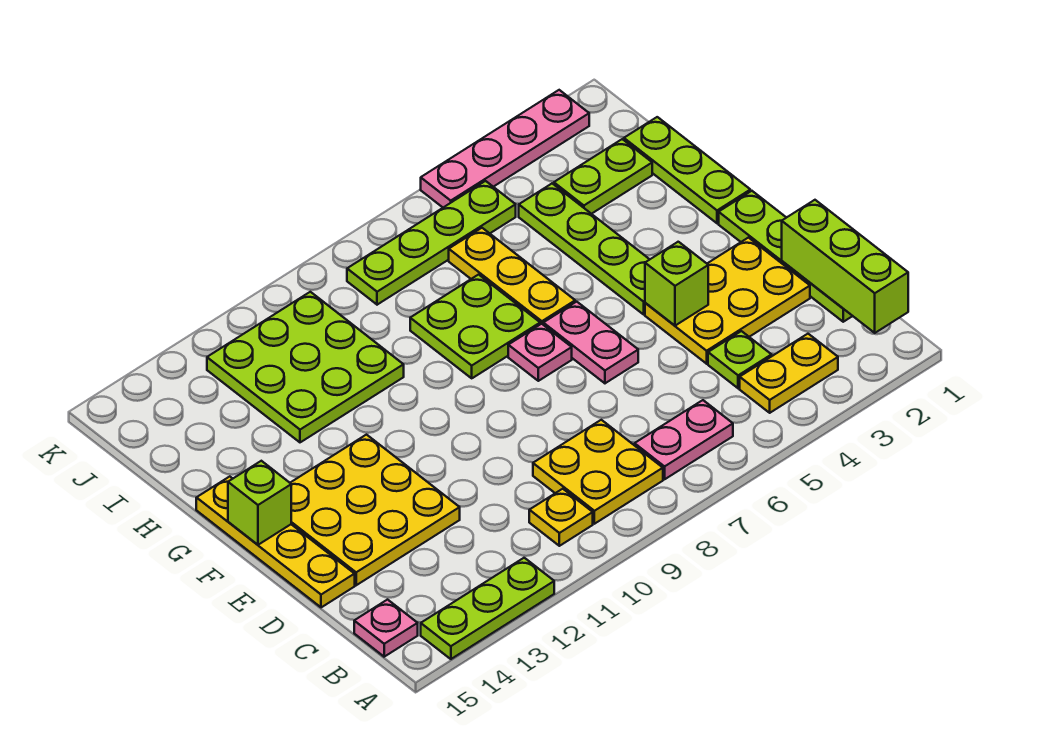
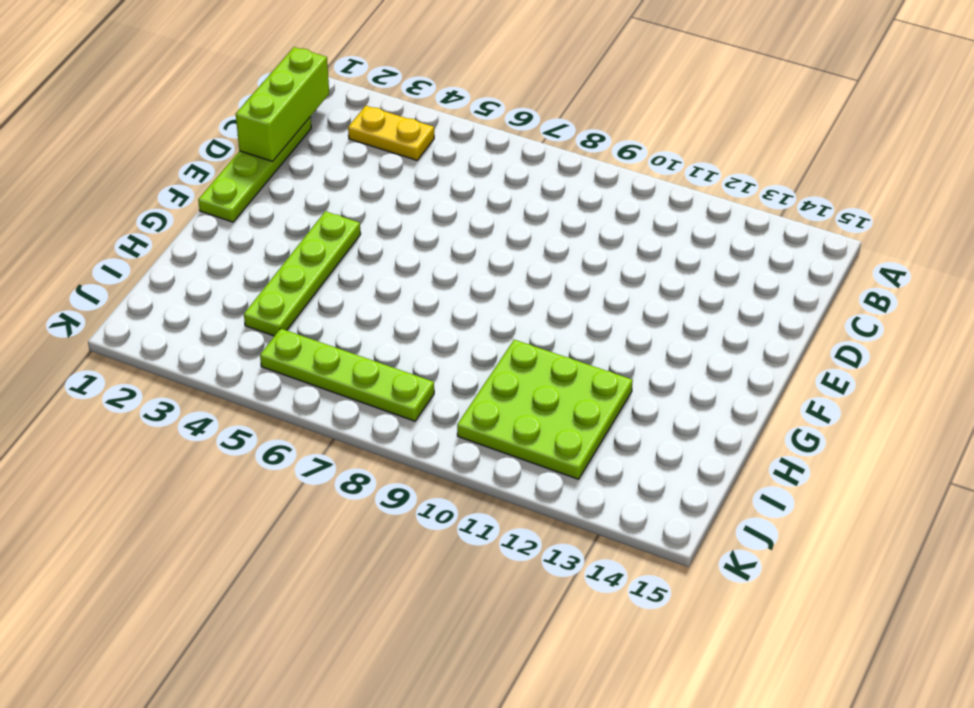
none -> lime 1x3 plate [421,558,554,659]
none -> pink 1x2 plate [635,400,733,479]
none -> yellow 2x2 plate [533,420,663,524]

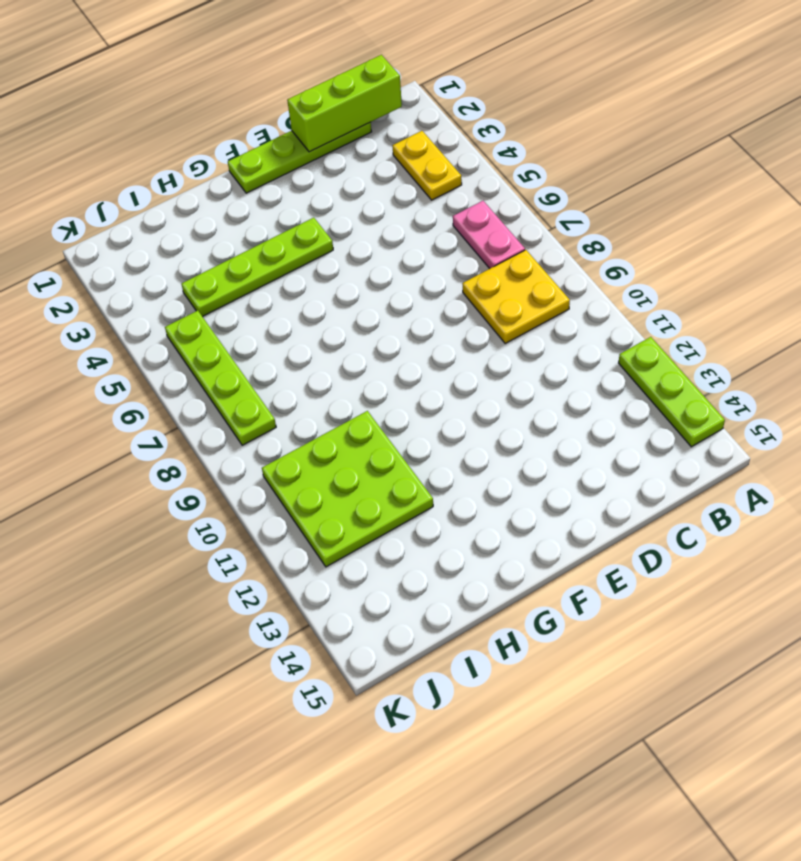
none -> yellow 1x1 plate [529,489,593,546]
none -> pink 1x1 plate [354,600,418,657]
none -> lime 1x1 plate [708,331,772,388]

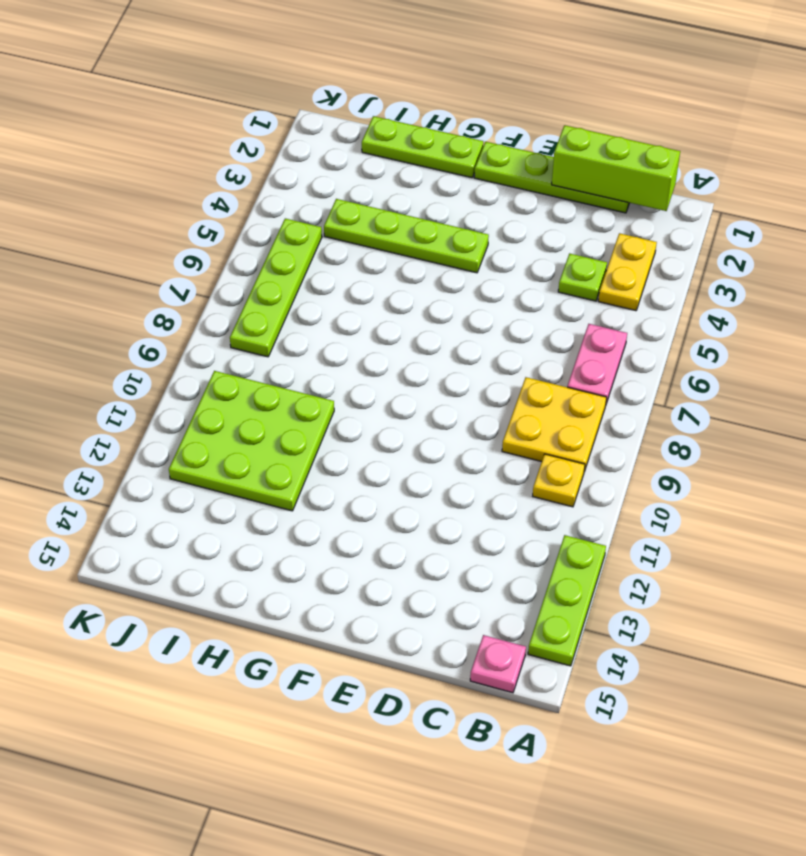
none -> yellow 2x3 plate [645,238,810,364]
none -> yellow 3x3 plate [291,435,460,585]
none -> yellow 1x4 plate [196,477,355,607]

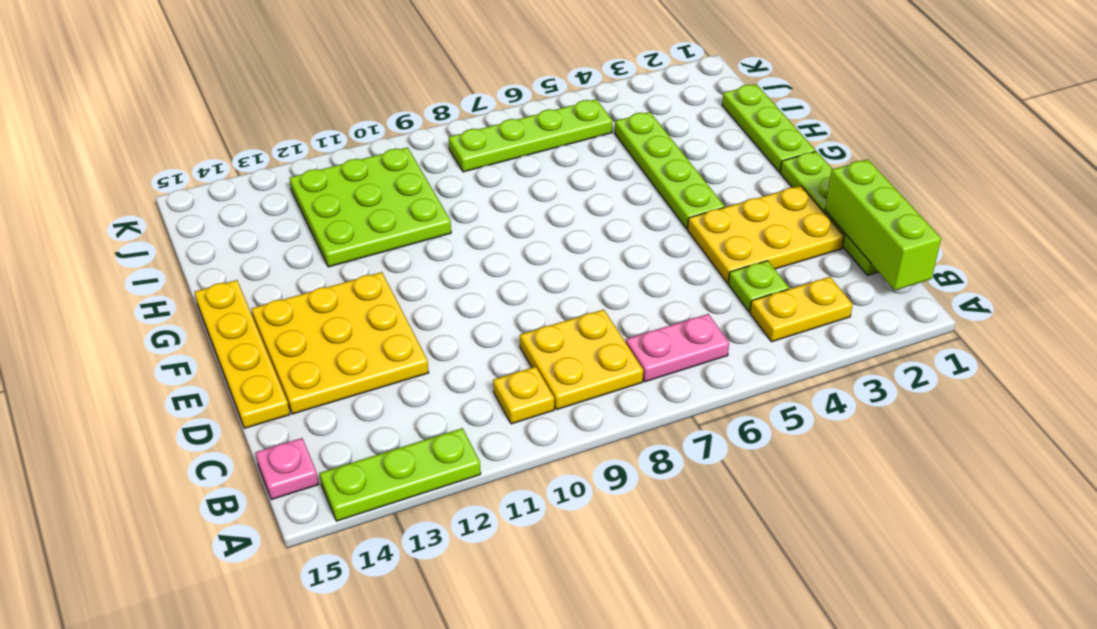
none -> pink 1x2 plate [543,302,638,383]
none -> pink 1x1 plate [508,324,572,381]
none -> yellow 1x3 plate [449,228,575,324]

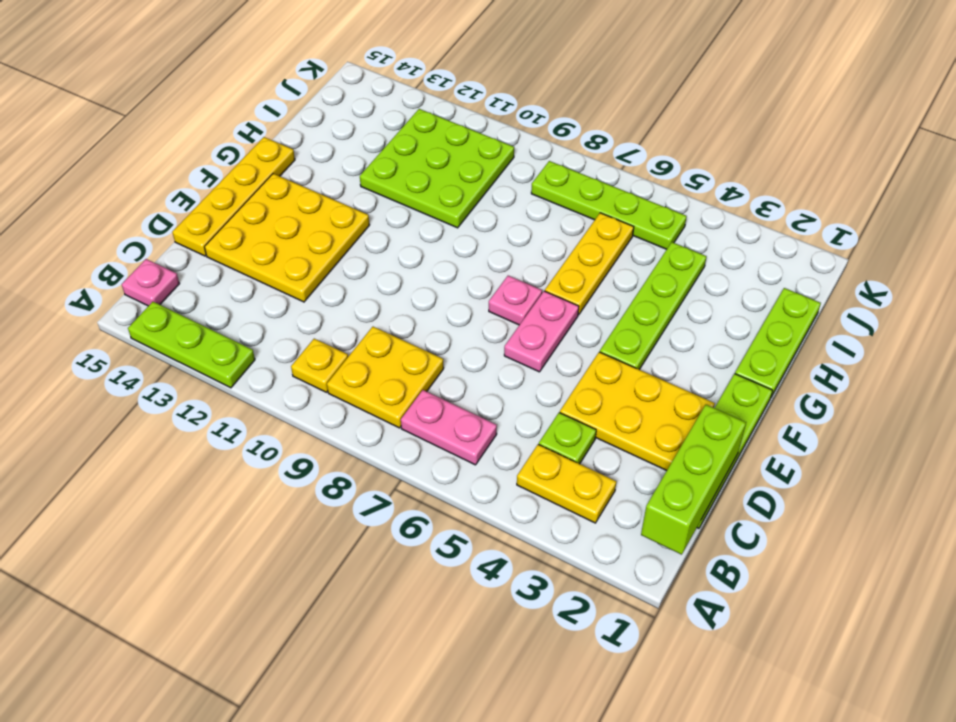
none -> lime 2x2 plate [410,275,540,378]
none -> lime 1x2 plate [554,139,652,214]
none -> pink 1x4 plate [421,90,589,207]

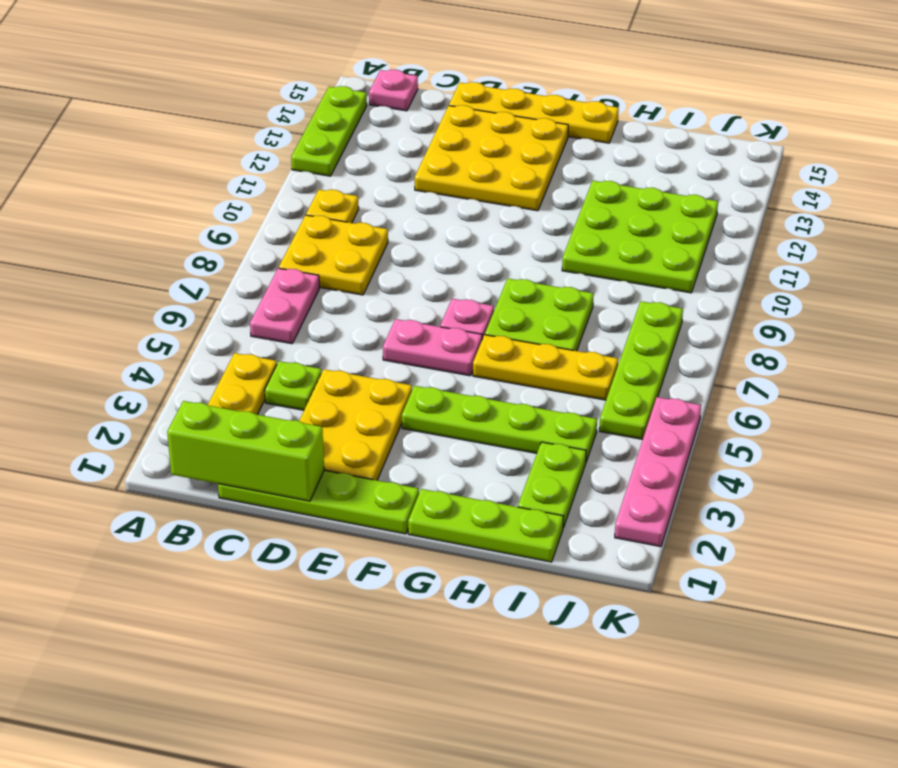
none -> lime 1x1 brick [645,242,708,326]
none -> lime 1x1 brick [228,461,291,545]

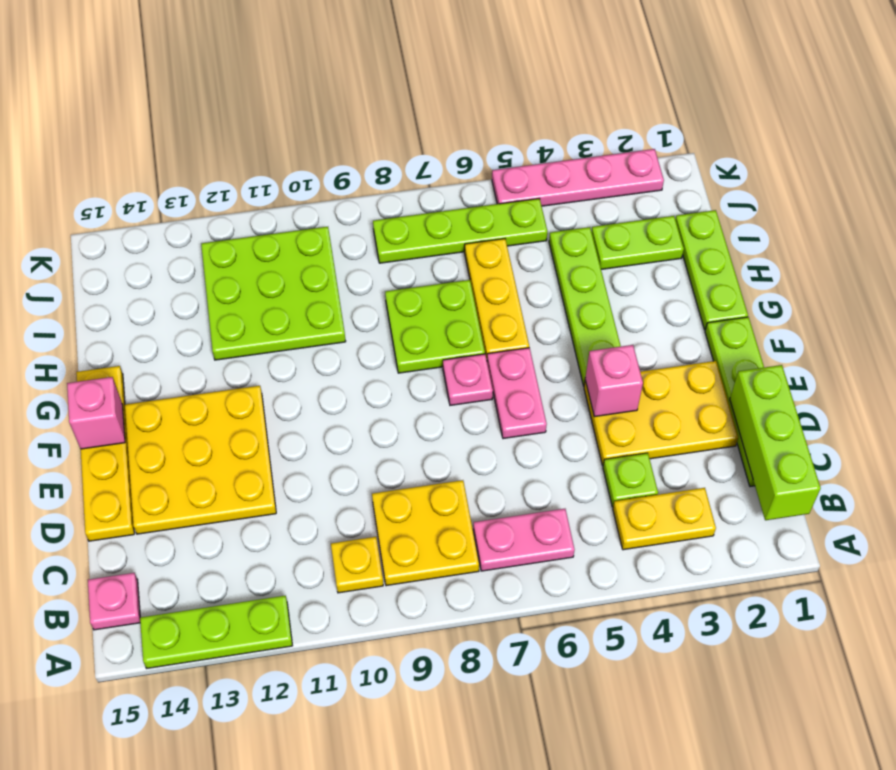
pink 1x1 brick [585,345,643,417] -> lime 1x1 brick [645,242,708,326]
pink 1x1 brick [67,377,125,449] -> lime 1x1 brick [228,461,291,545]

